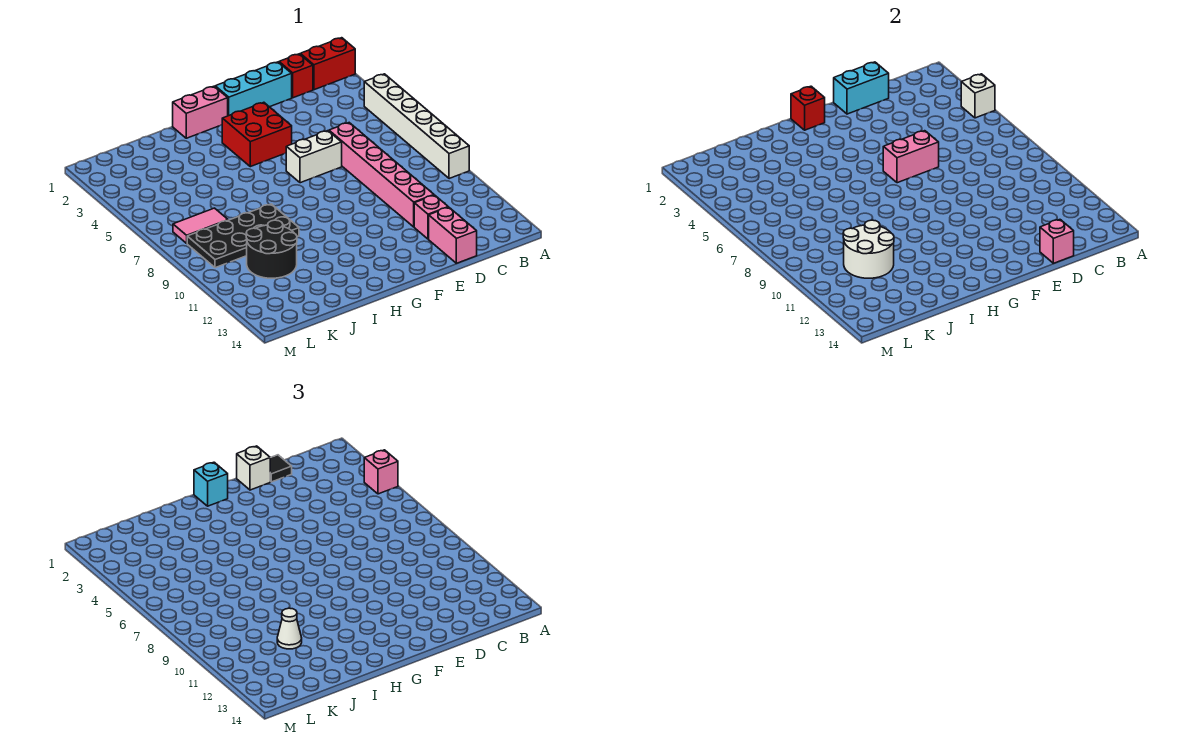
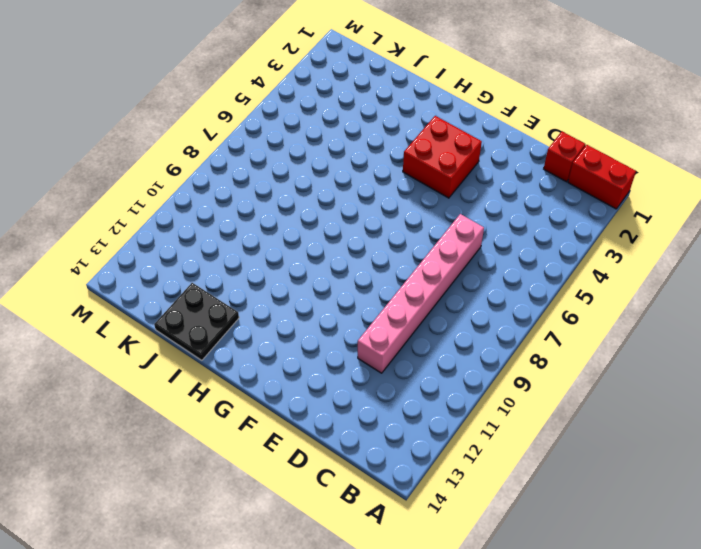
black 2x2 plate [154,283,239,360] -> none
none -> white 1x6 brick [364,74,469,179]
none -> cyan 1x3 brick [215,62,292,116]
none -> pink 1x1 brick [414,195,448,239]

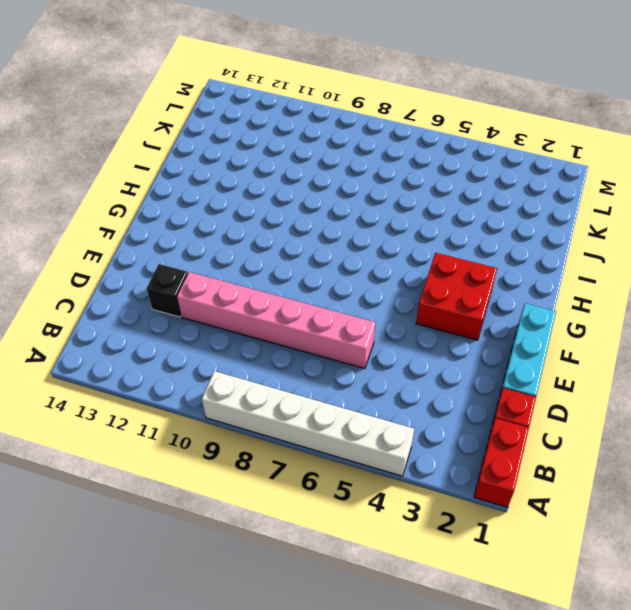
black 1x1 brick [147,264,188,317] -> pink 1x1 brick [414,195,448,239]
none -> pink 1x2 brick [429,207,477,263]
none -> white 1x2 brick [286,131,342,183]
none -> pink 1x2 brick [173,86,228,138]

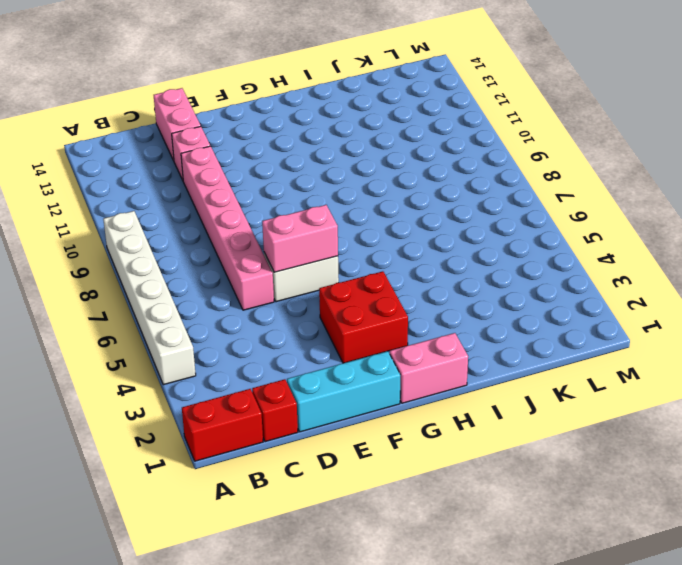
none -> black 2x4 plate [187,204,299,268]
none -> black 2x2 round brick [246,220,297,278]
none -> pink 1x2 tile [173,208,228,243]

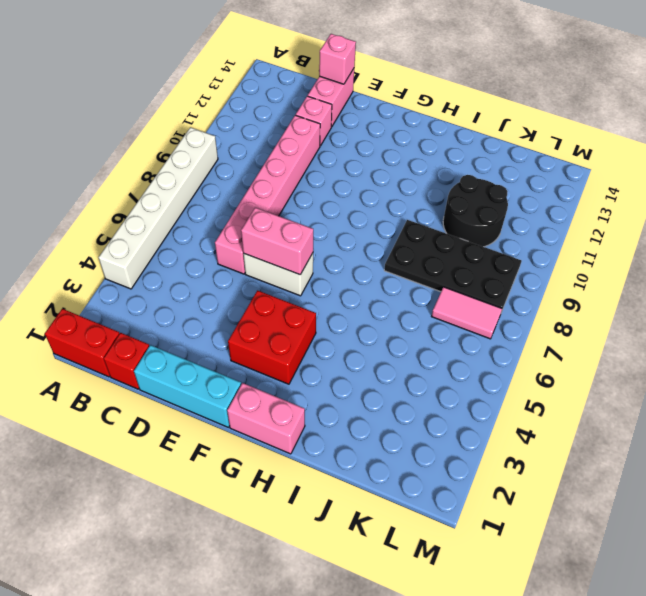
none -> white 1x1 brick [961,74,995,118]
none -> cyan 1x2 brick [834,62,889,114]
none -> red 1x1 brick [791,86,825,130]

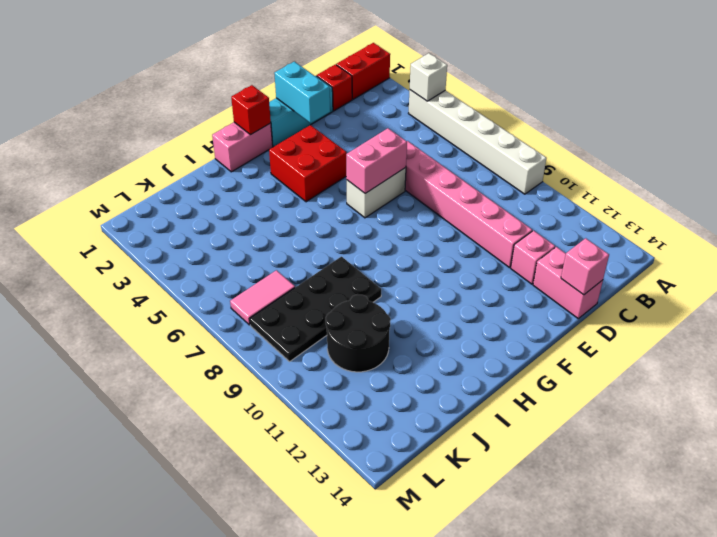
cyan 1x2 brick [274,62,330,123] -> cyan 1x2 brick turned to [834,62,889,114]
none -> white 2x2 round brick [843,220,894,278]
none -> pink 1x1 brick [364,450,398,494]
none -> black 1x1 tile [270,455,292,482]

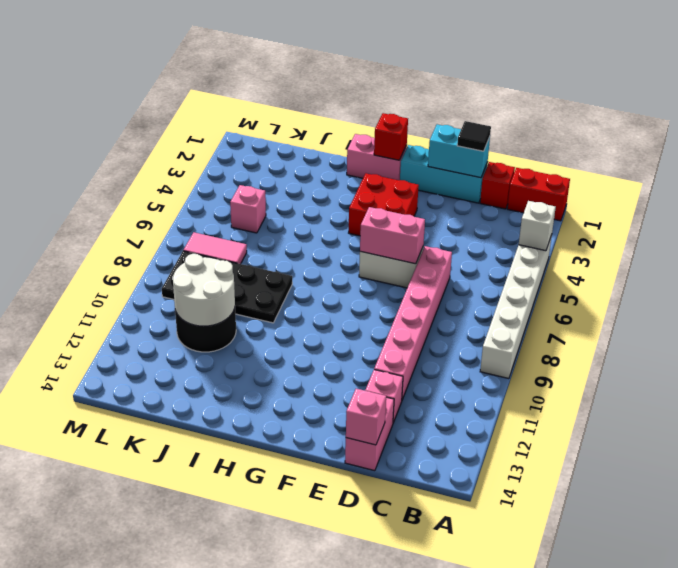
pink 1x1 brick [230,185,266,233] -> pink 1x1 brick moved to [364,450,398,494]
none -> white 1x1 brick [237,446,270,490]
none -> cyan 1x1 brick [194,462,228,506]
none -> white 1x1 cone [277,608,302,649]

